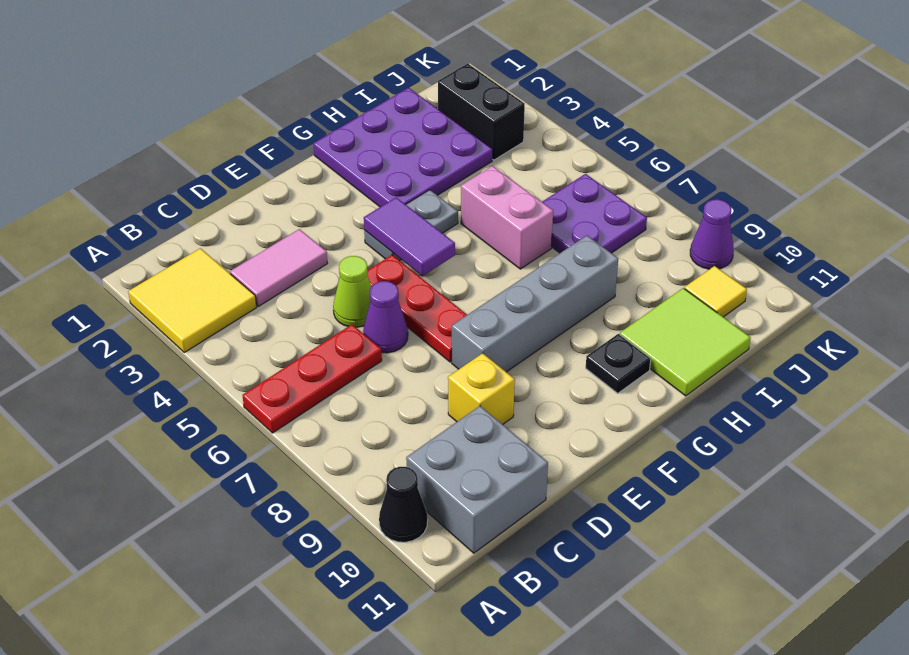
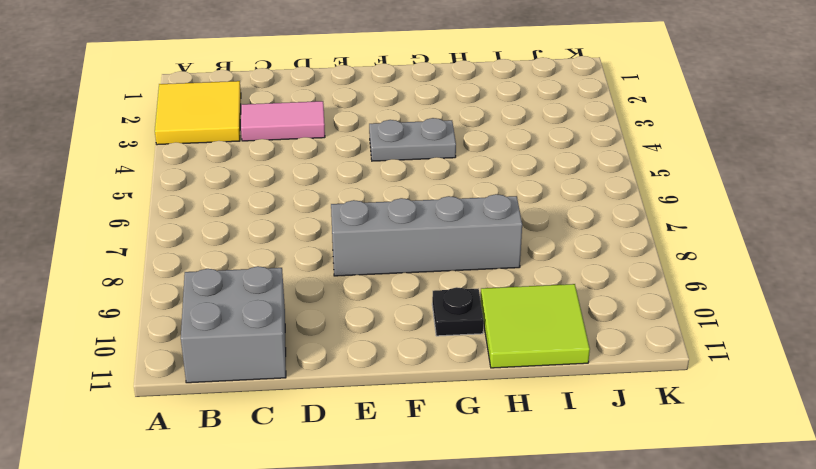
none -> red 1x3 plate [243,324,382,433]
none -> black 1x1 cone [379,467,428,542]
none -> lime 1x1 cone [333,256,371,327]

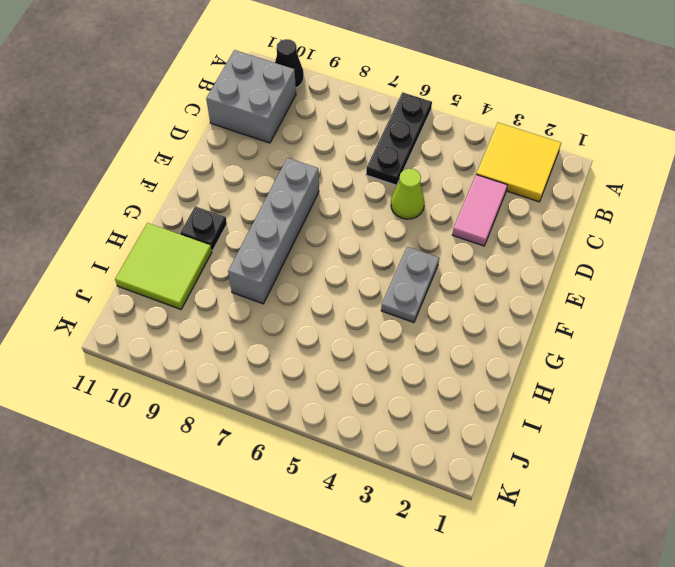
black 1x3 plate [366,92,432,185] -> red 1x3 plate [243,324,382,433]
none -> purple 1x1 cone [363,281,408,353]
none -> yellow 1x1 brick [448,353,515,424]
none -> red 1x3 plate [367,255,467,362]

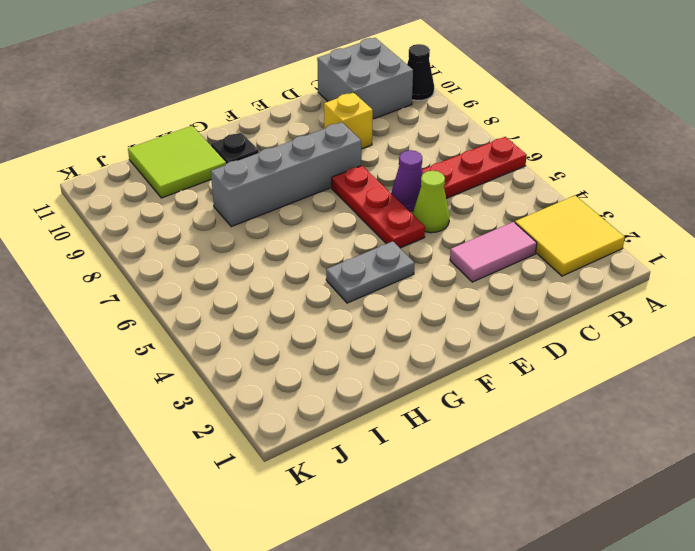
none -> purple 3x3 plate [313,88,493,207]
none -> pink 1x2 brick [461,166,553,269]
none -> purple 2x2 plate [542,174,647,253]

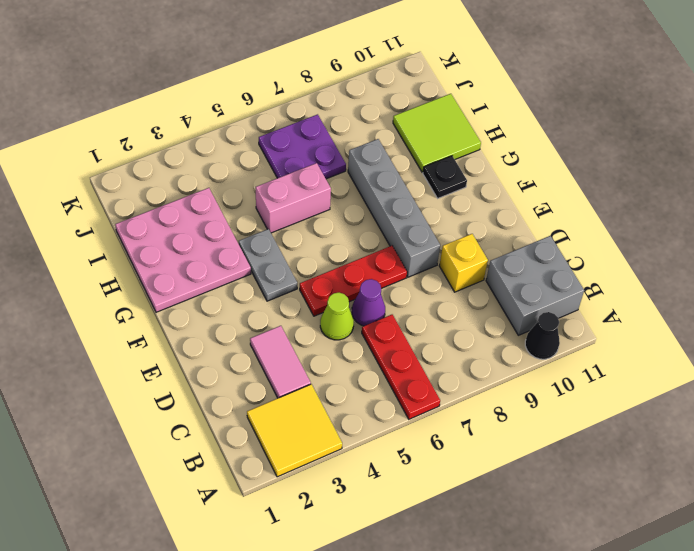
pink 3x3 plate [115,188,251,312] -> purple 3x3 plate [313,88,493,207]
none -> black 1x2 brick [438,64,525,160]
none -> yellow 1x1 tile [685,266,747,317]
none -> purple 1x1 cone [690,199,734,269]

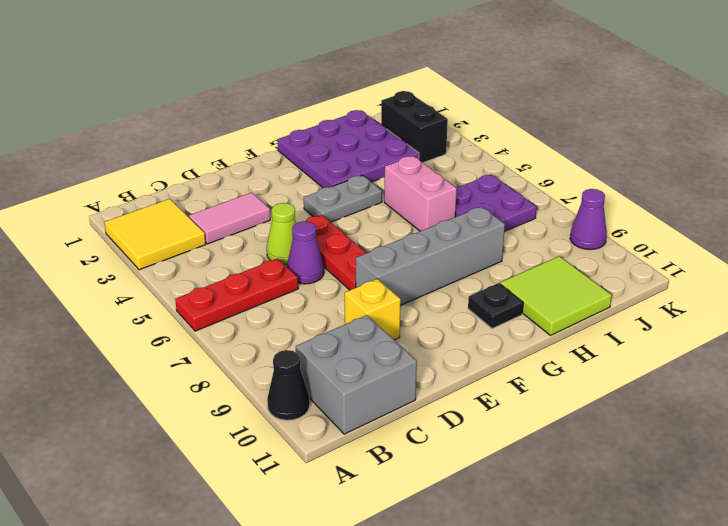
none -> yellow 1x1 tile [685,266,747,317]
none -> purple 1x2 tile [364,197,455,276]

